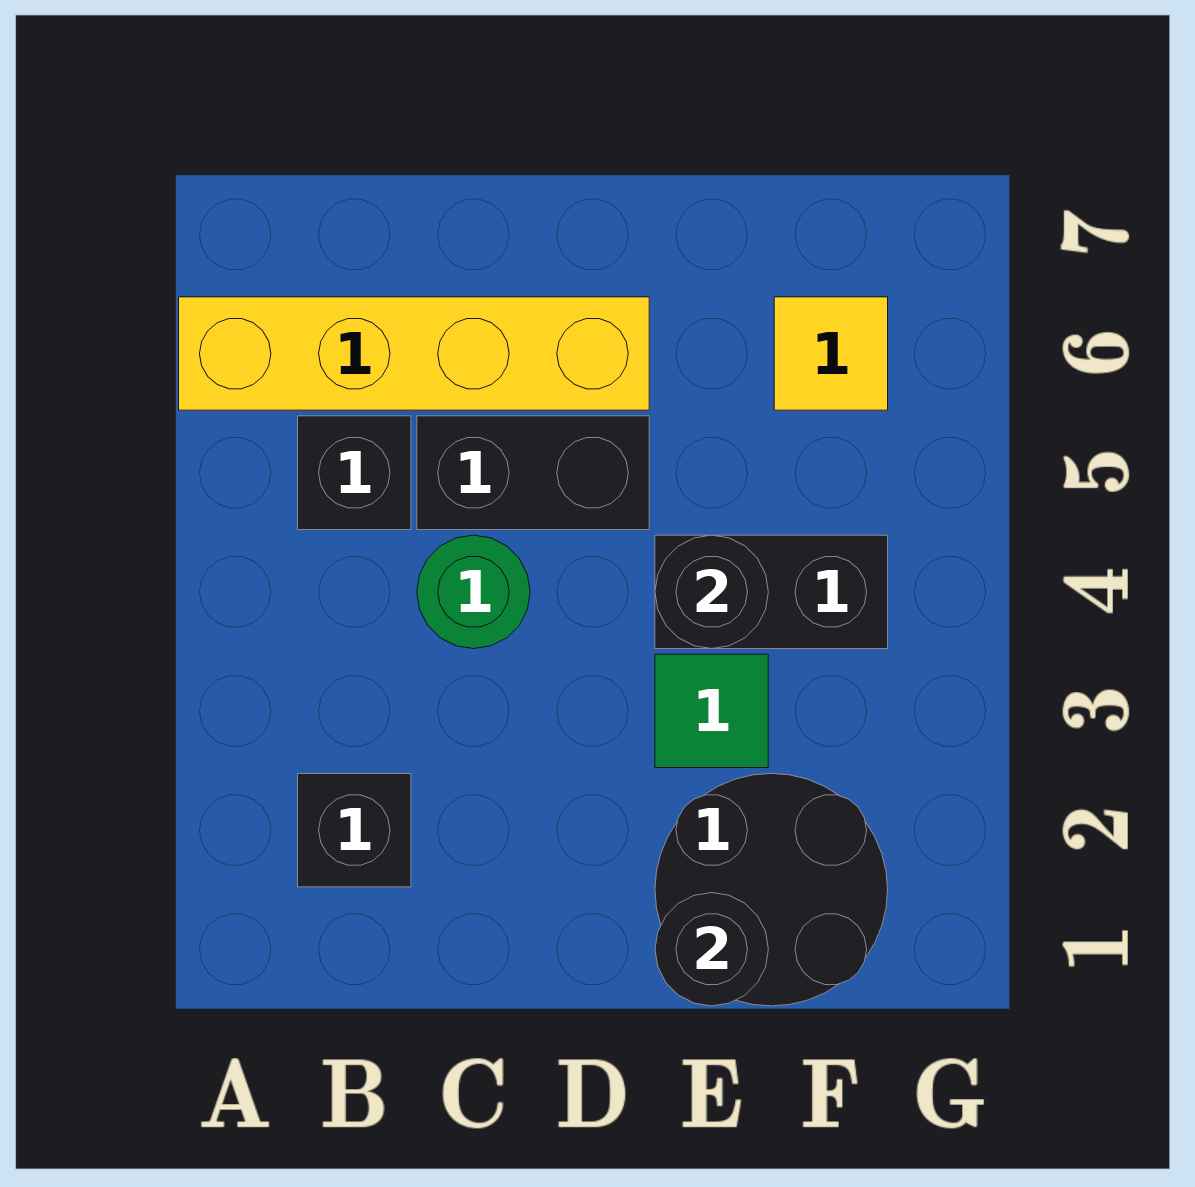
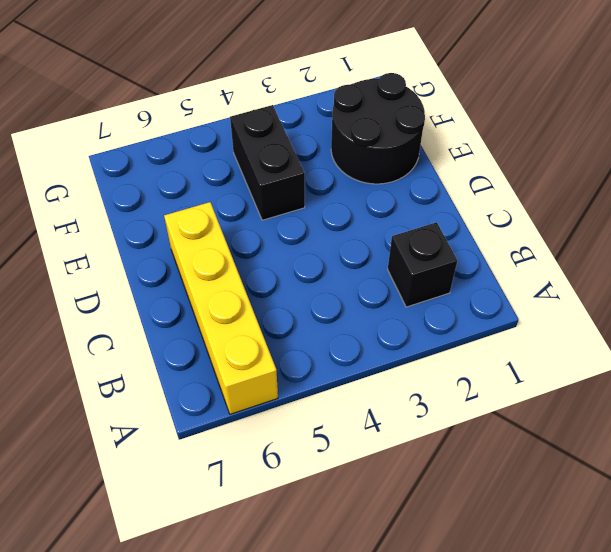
none -> black 1x1 brick [298,416,411,530]
none -> green 1x1 round brick [417,535,530,649]

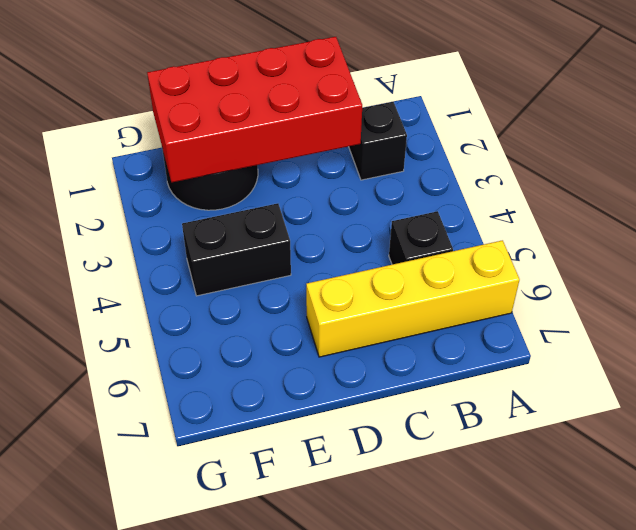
red 2x4 brick [147,37,362,182] -> black 1x1 round brick [655,893,768,1006]
none -> green 1x1 round brick [417,535,530,649]
none -> black 1x2 brick [417,416,649,530]

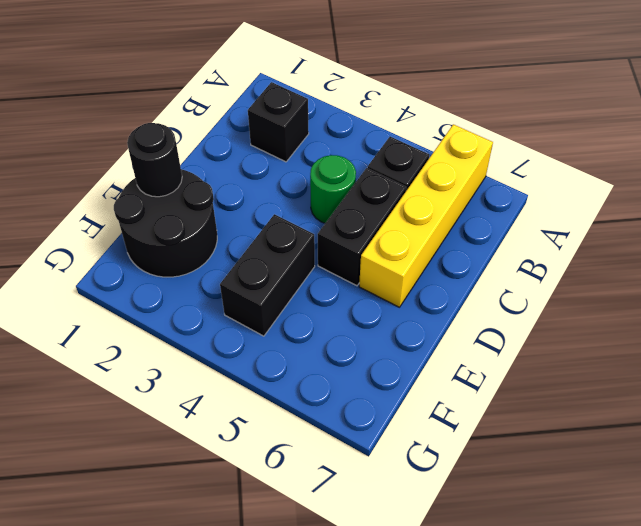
none -> green 1x1 tile [655,654,768,768]
none -> yellow 1x1 tile [774,297,888,410]

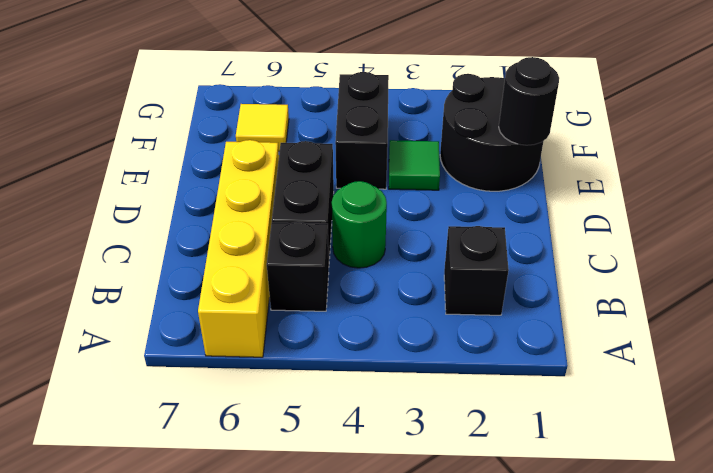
none -> black 1x1 round brick [655,535,768,649]

